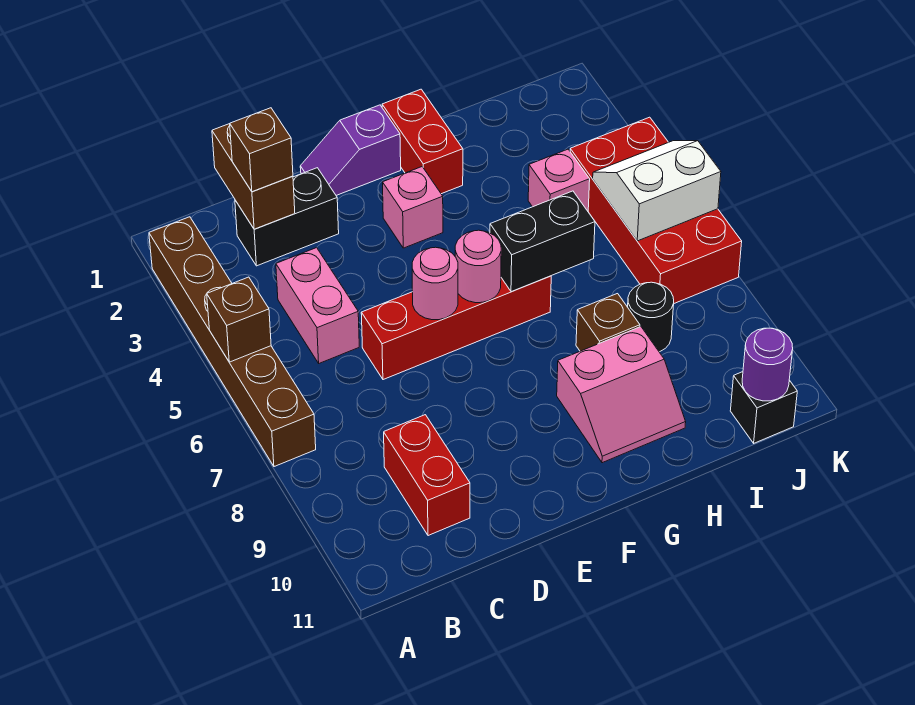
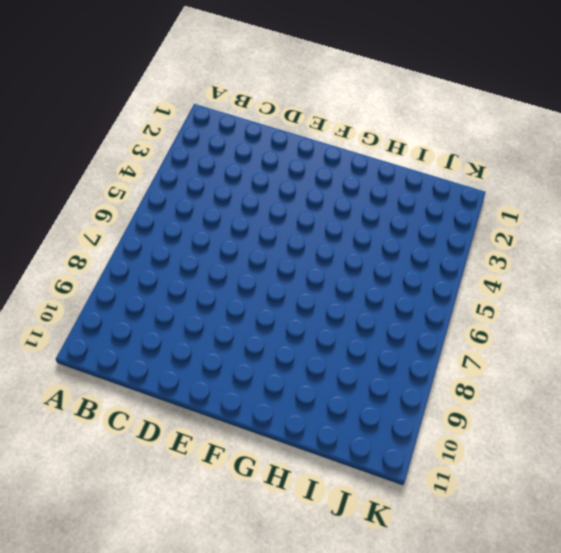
none -> brown 1x6 brick [149,217,316,467]
none -> black 1x2 brick [235,168,339,266]
none -> pink 1x2 brick [276,248,359,363]

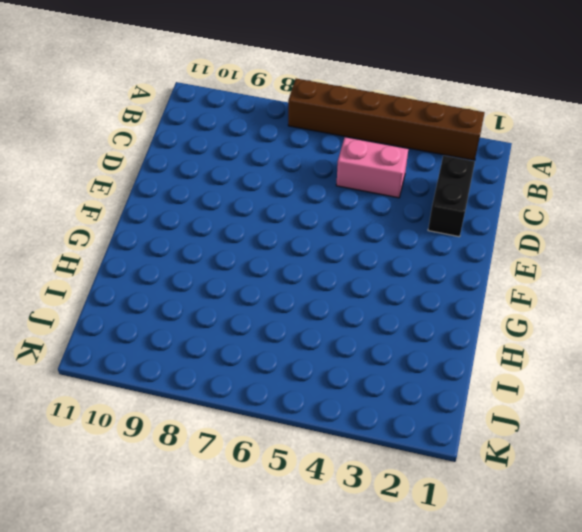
none -> red 1x2 brick [384,415,470,536]
none -> red 1x4 brick [361,276,551,380]
none -> purple 1x2 slope [300,105,401,195]

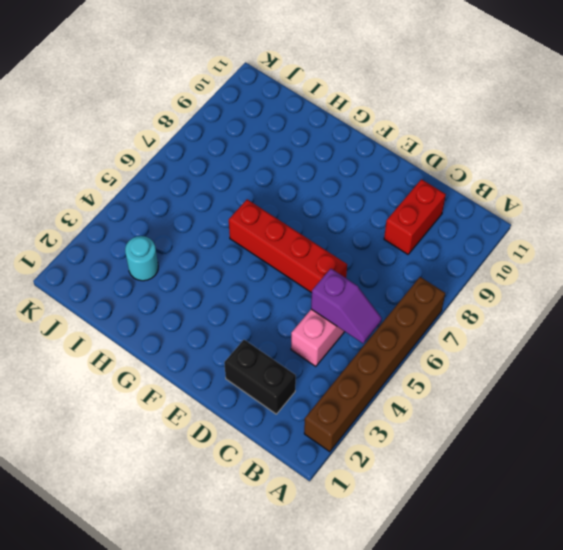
purple 1x2 slope [311,269,382,343] -> purple 1x2 slope moved to [300,105,401,195]
cyan 1x1 round brick [125,236,158,281] -> none
none -> pink 1x1 brick [383,167,443,248]
none -> red 1x2 brick [382,89,463,194]
none -> pink 2x2 slope [557,327,686,463]

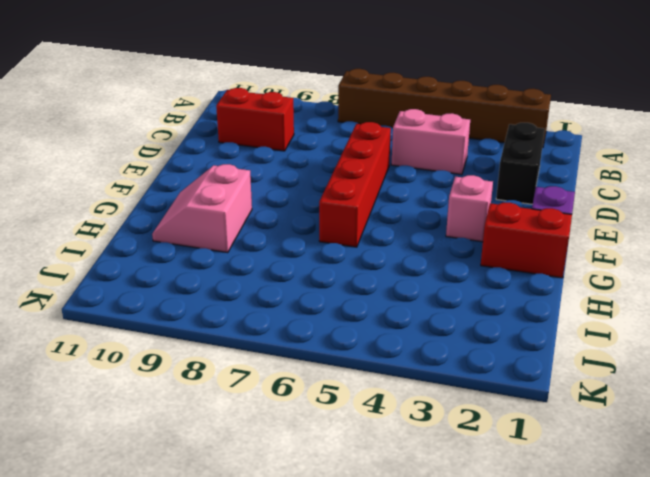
none -> brown 1x1 brick [576,294,640,351]
none -> pink 1x1 brick [528,149,590,211]
none -> black 1x1 round brick [628,282,674,352]

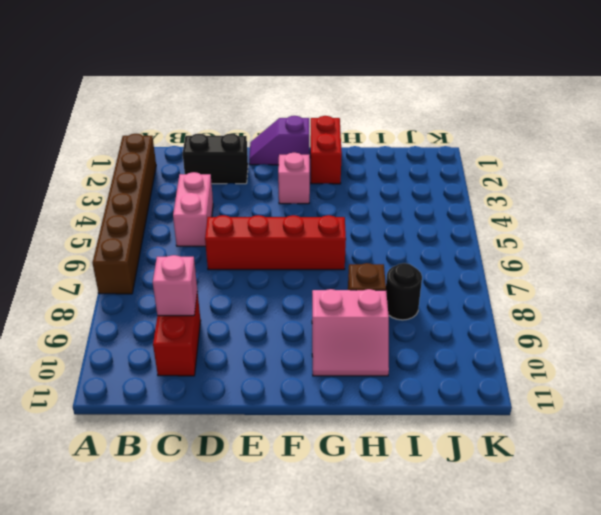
pink 1x1 brick [153,255,197,316] -> pink 1x1 brick moved to [528,149,590,211]
none -> red 2x4 brick [570,117,742,303]
none -> black 1x1 brick [730,372,797,443]
none -> brown 1x1 brick [207,277,271,362]

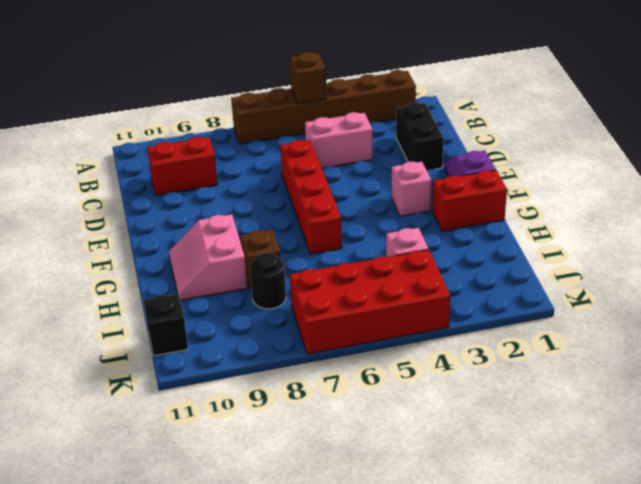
none -> brown 1x2 brick [212,124,295,229]
none -> pink 1x1 round brick [412,247,458,320]
none -> pink 1x1 round brick [455,230,501,303]

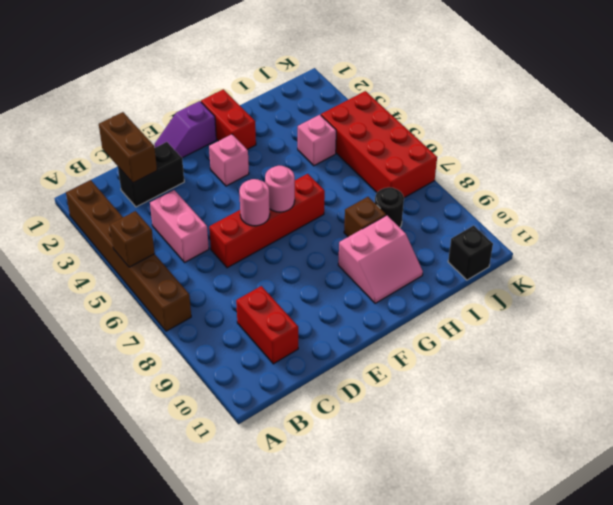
none -> black 1x2 brick [490,191,595,292]
none -> white 2x2 slope [593,141,721,241]
none -> purple 1x1 round brick [742,328,793,401]

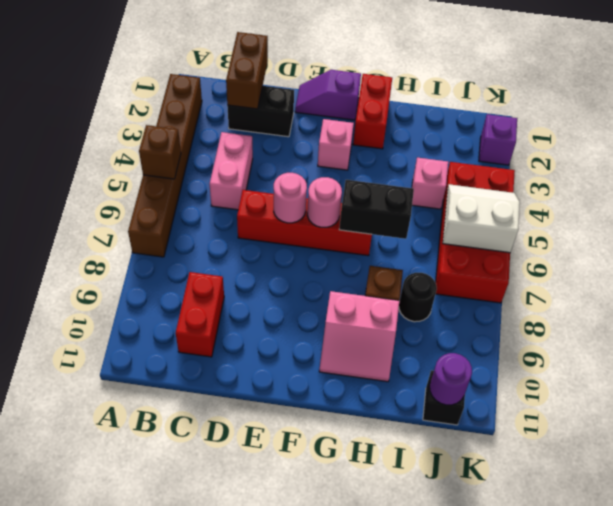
purple 1x1 brick [479,114,517,165] -> none
none -> brown 1x1 brick [230,108,293,192]

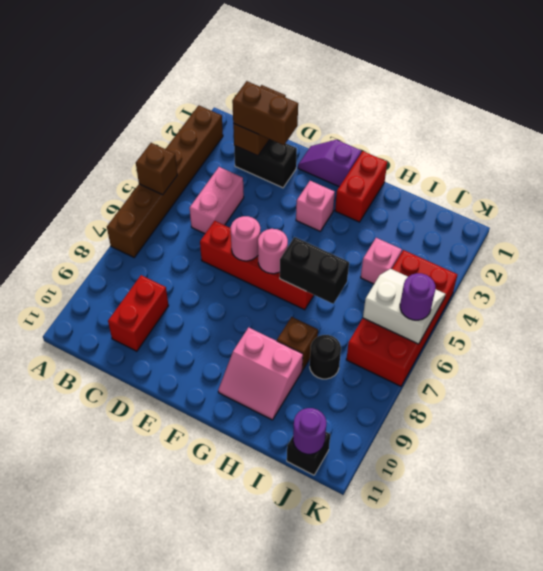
brown 1x2 brick [232,81,298,145] -> brown 1x1 brick [230,108,293,192]
purple 1x1 round brick [400,273,436,320] -> none

